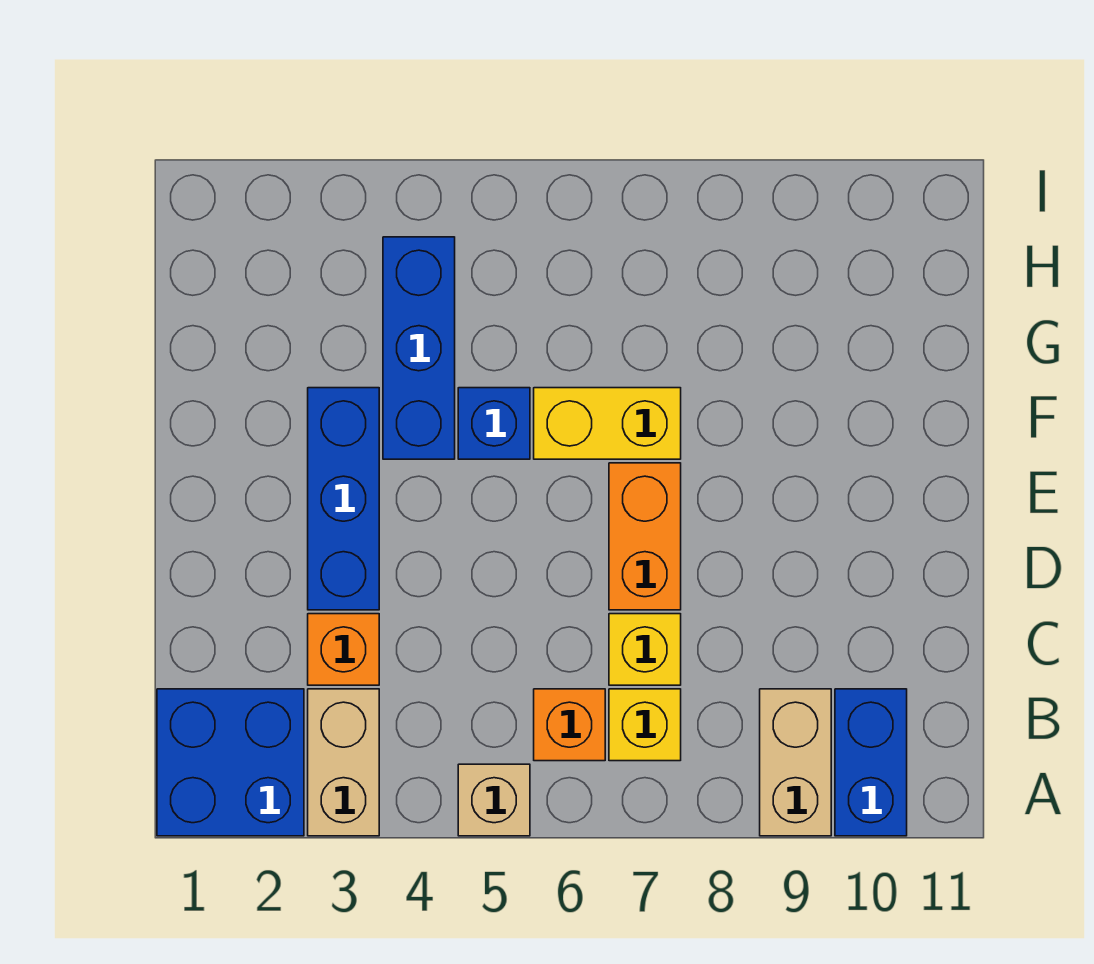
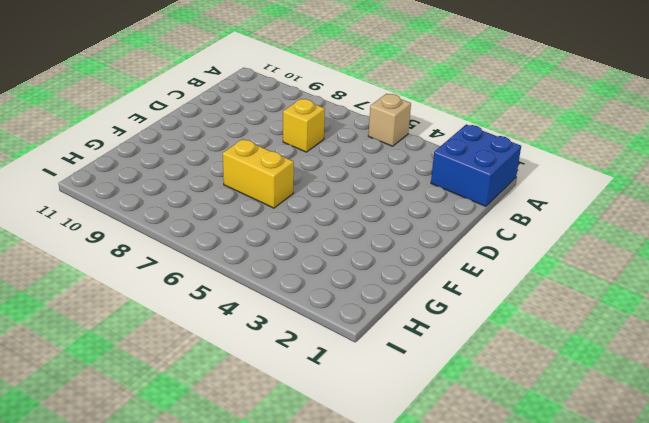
none -> tan 1x2 brick [308,689,379,836]
none -> tan 1x2 brick [760,689,831,836]
none -> blue 1x2 brick [835,689,907,836]

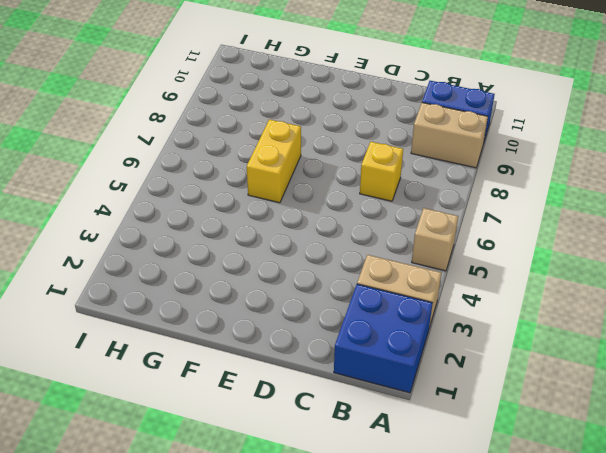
none -> orange 1x1 brick [534,689,605,761]
none -> yellow 1x1 brick [609,689,681,761]
none -> orange 1x1 brick [308,614,379,685]

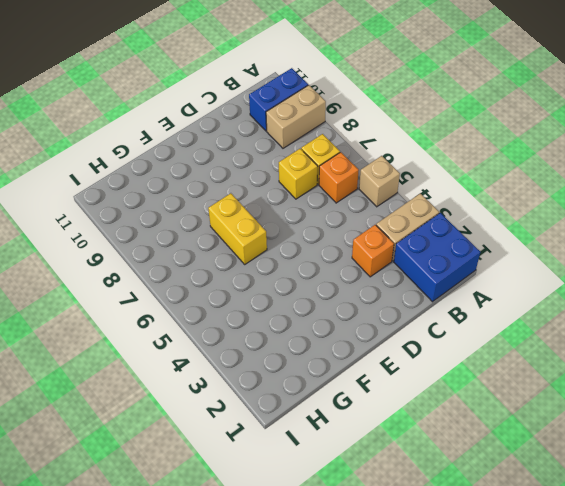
none -> blue 1x3 brick [308,388,379,610]
none -> orange 1x2 brick [609,463,681,610]
none -> blue 1x3 brick [383,237,455,459]

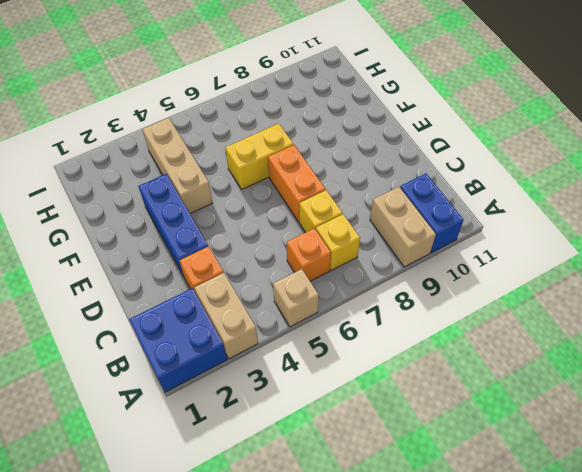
tan 1x3 brick [142,118,213,214] -> blue 1x3 brick [383,237,455,459]
none -> blue 1x1 brick [458,388,530,459]

